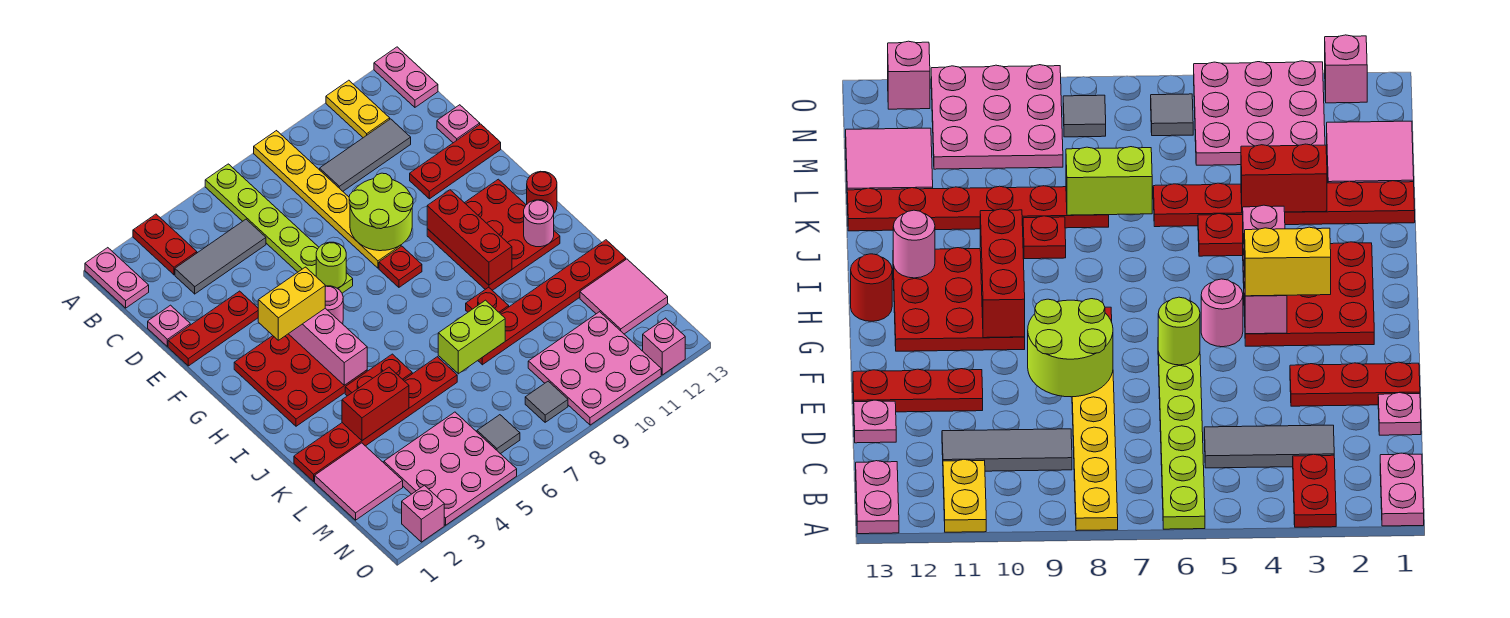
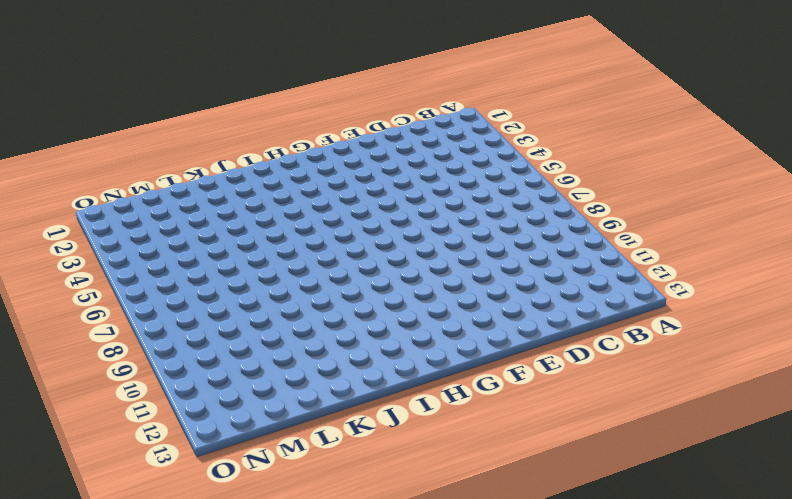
none -> pink 1x2 plate [85,248,149,308]
none -> red 1x2 plate [133,214,197,275]
none -> lime 1x6 plate [205,164,353,293]
none -> yellow 1x6 plate [254,131,401,268]

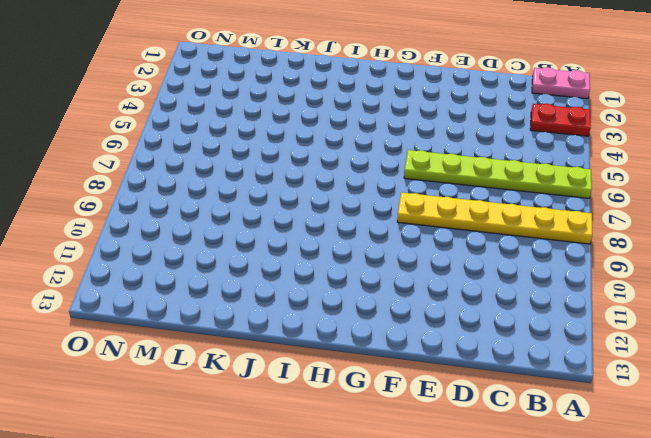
none -> yellow 1x2 plate [326,80,390,138]
none -> pink 1x2 plate [374,47,438,107]
none -> grey 1x3 tile [175,219,266,294]
none -> grey 1x3 tile [320,119,411,191]

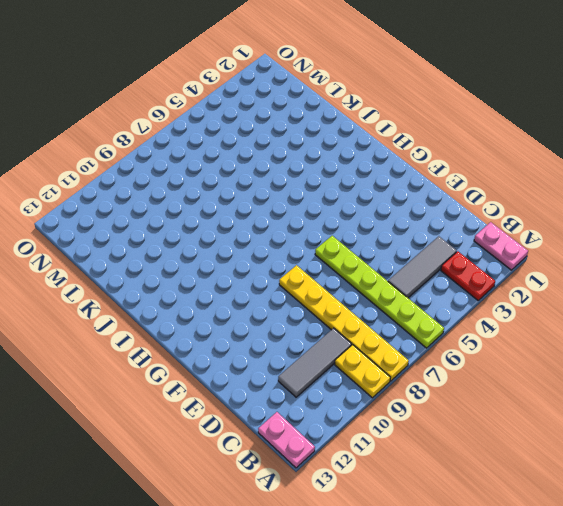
yellow 1x2 plate [335,345,391,398] -> yellow 1x2 plate moved to [326,80,390,138]
none -> pink 1x1 plate [148,305,190,347]
none -> pink 1x1 plate [437,105,480,143]
none -> red 1x3 plate [168,291,258,366]
none -> red 1x3 plate [410,124,501,199]

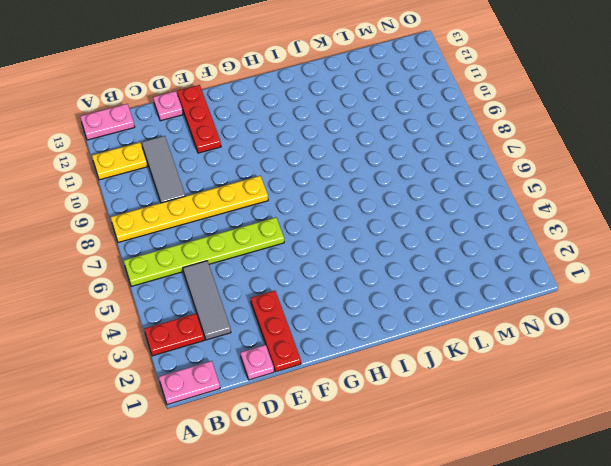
none -> red 3x3 plate [234,334,367,426]
none -> pink 1x1 round brick [325,286,343,324]
none -> red 1x1 plate [379,246,422,287]
none -> red 3x3 plate [427,179,560,290]

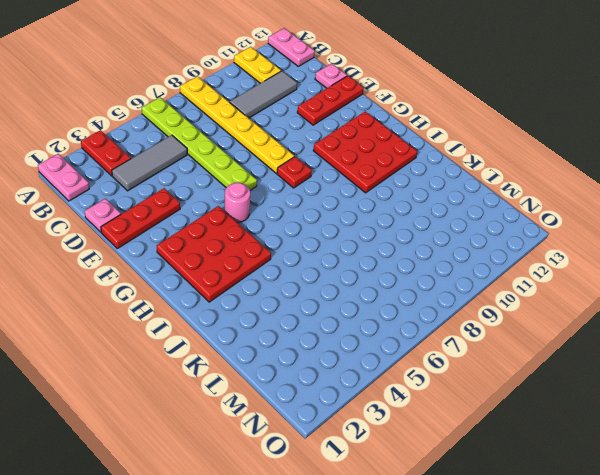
none -> red 1x1 round brick [527,171,557,213]
none -> red 1x2 plate [345,354,412,396]
none -> red 1x1 plate [466,287,509,313]
none -> red 1x6 plate [294,357,457,481]

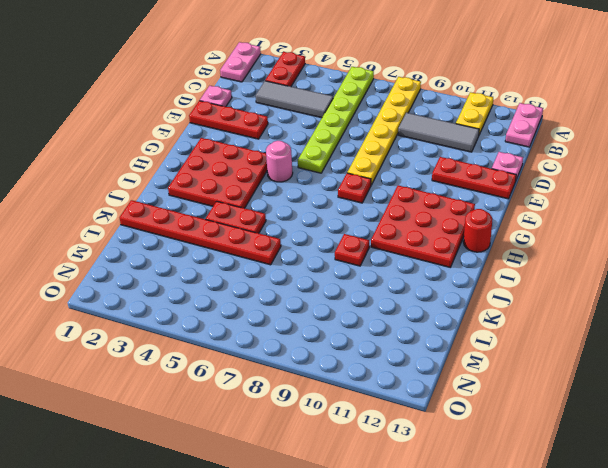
none -> red 1x6 plate [478,240,626,365]
none -> pink 2x2 tile [315,443,403,520]
none -> pink 2x2 tile [580,259,668,334]
none -> pink 3x3 plate [384,412,517,525]

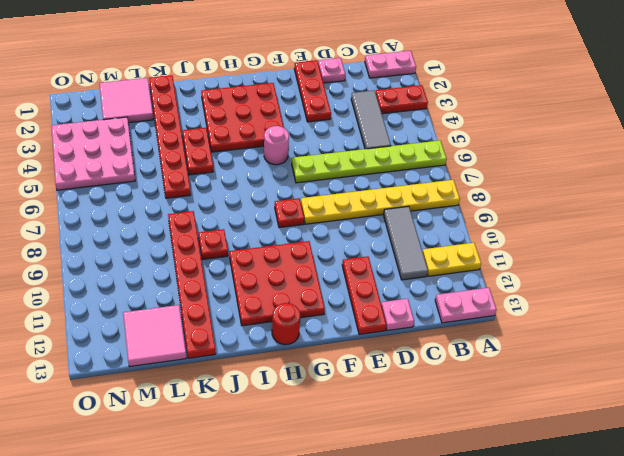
none -> pink 3x3 plate [528,312,661,425]
none -> grey 1x1 tile [477,415,520,454]
none -> grey 1x1 tile [525,381,568,422]
none -> pink 1x1 brick [402,485,444,542]

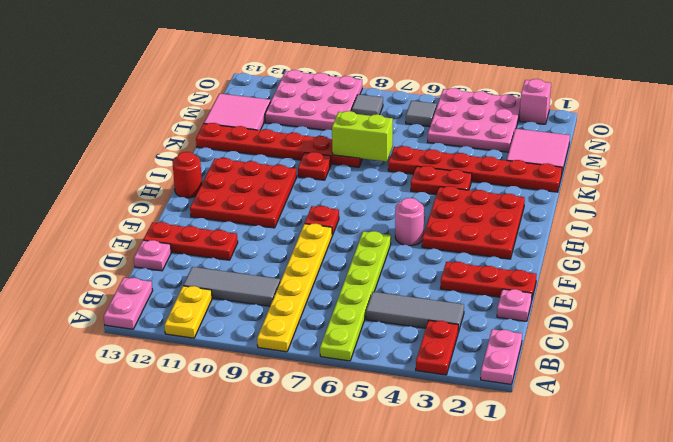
none -> pink 1x1 brick [643,318,685,375]
none -> lime 2x2 round brick [349,173,413,251]
none -> lime 1x1 round brick [316,242,346,288]
none -> pink 1x3 brick [289,308,367,385]

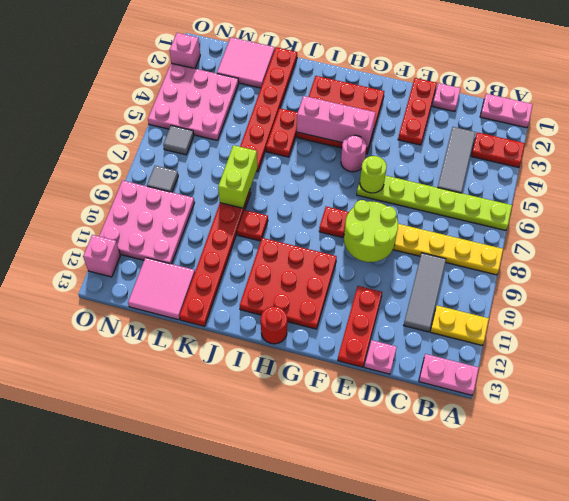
none -> red 1x3 brick [427,190,512,285]
none -> pink 1x1 round brick [524,200,554,247]
none -> red 1x2 brick [342,367,409,441]
none -> yellow 1x2 brick [258,267,325,340]

